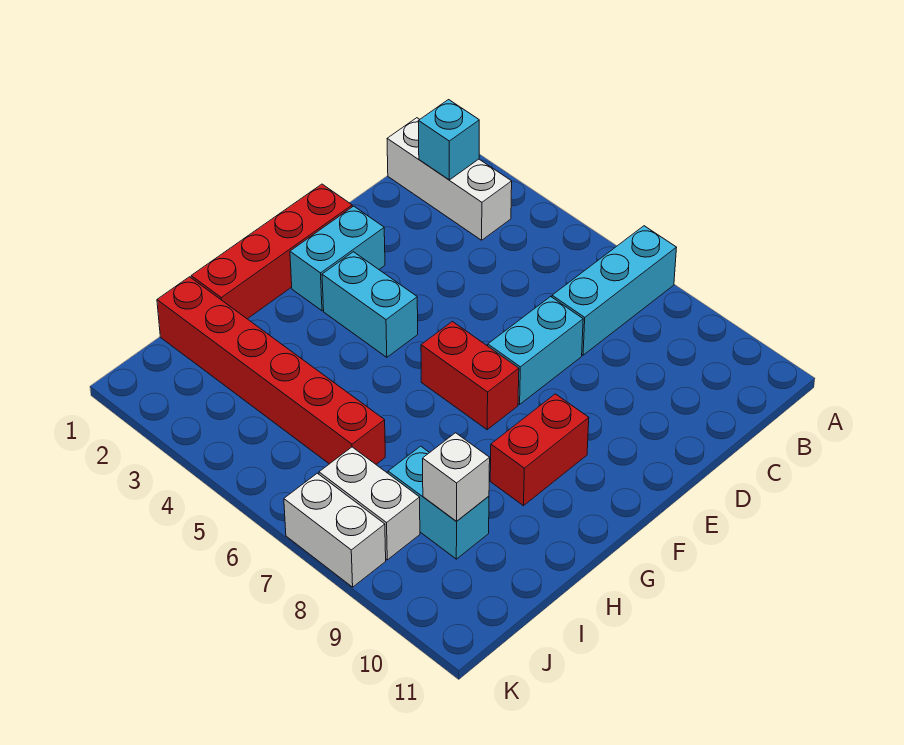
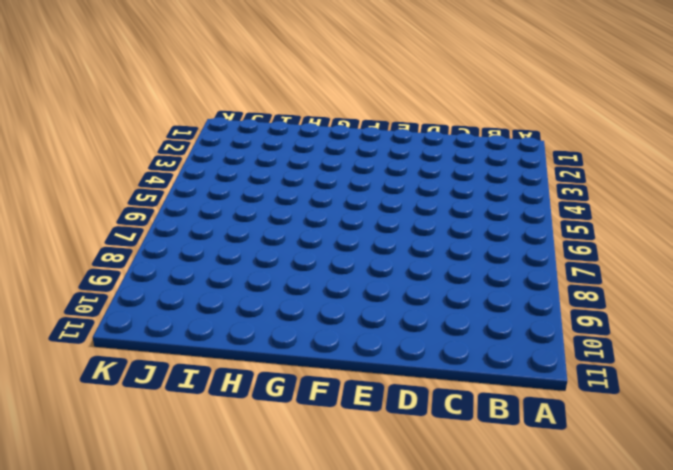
none -> cyan 1x3 brick [552,226,677,355]
none -> white 1x3 brick [387,118,512,240]
none -> cyan 1x2 brick [488,297,583,404]

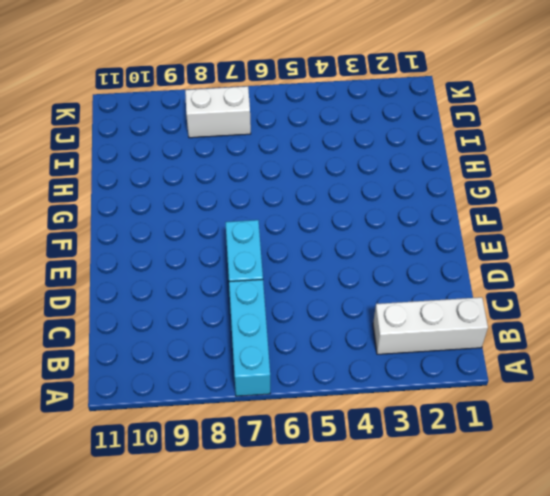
none -> red 1x4 brick [191,184,352,319]
none -> cyan 1x2 brick [290,206,385,311]
none -> cyan 1x2 brick [322,252,418,357]

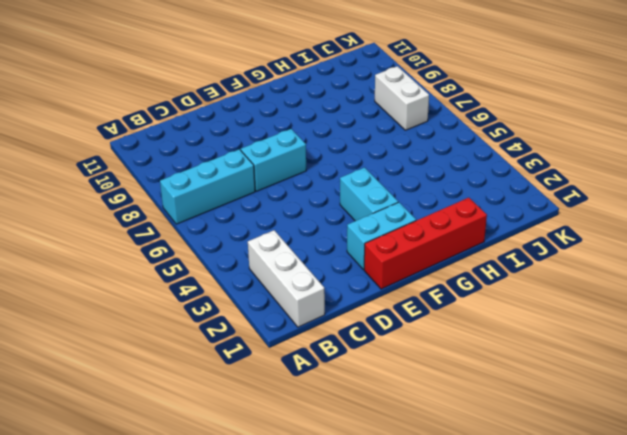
none -> red 1x2 brick [421,321,519,430]
none -> red 1x2 brick [490,394,589,506]
none -> red 1x6 brick [157,277,385,464]

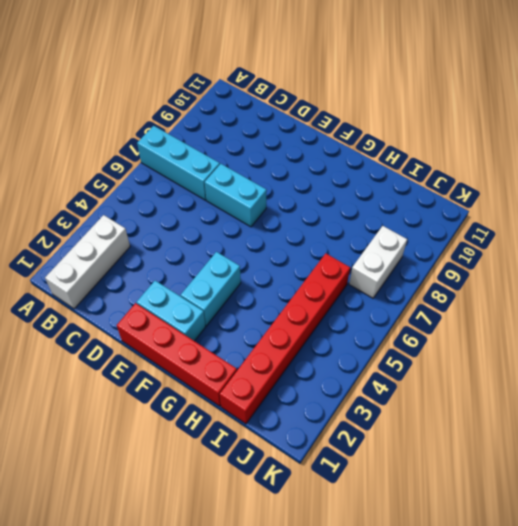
none -> red 1x2 brick [421,321,519,430]
none -> red 1x2 brick [490,394,589,506]
none -> cyan 1x2 brick [388,446,489,559]

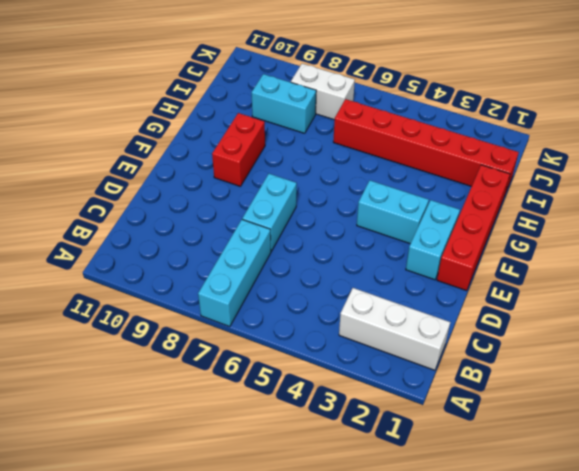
none -> red 1x2 brick [421,321,519,430]
none -> white 1x2 brick [284,473,386,587]
none -> cyan 1x1 brick [418,100,479,180]

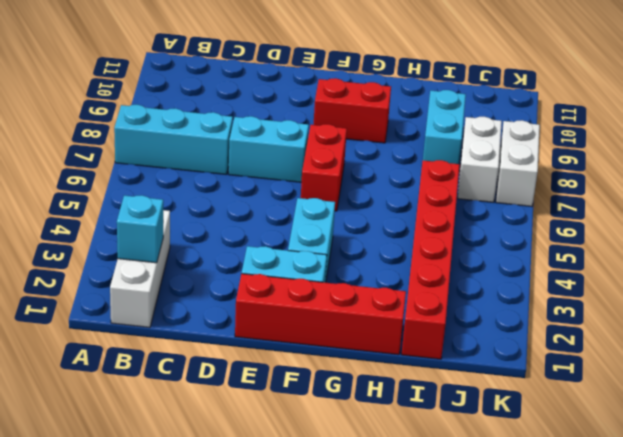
none -> white 1x1 brick [423,433,490,521]

